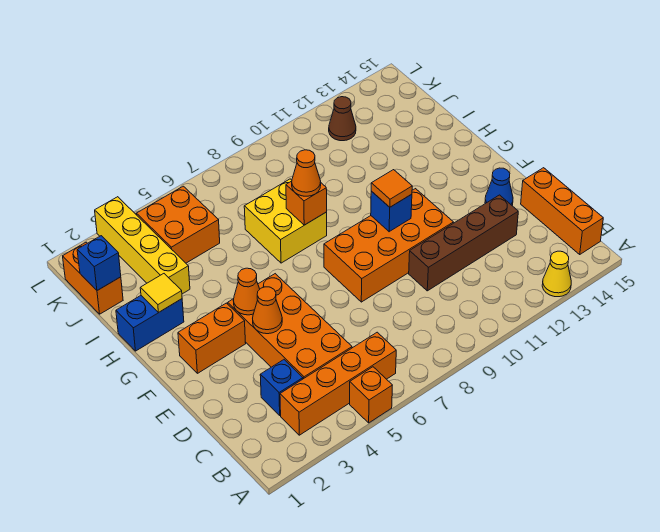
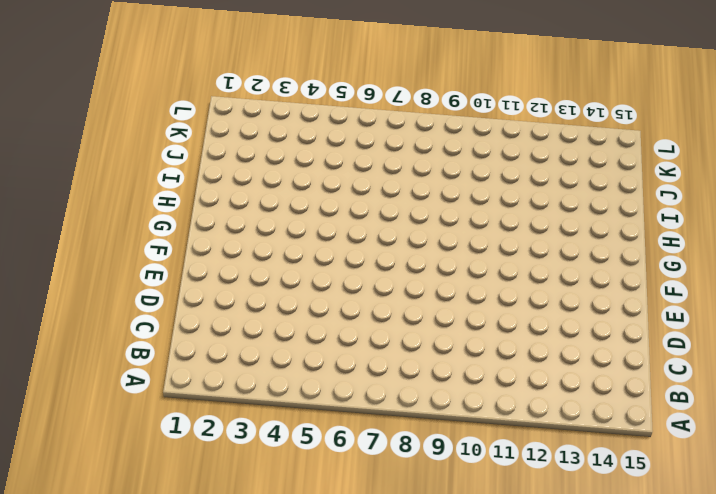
none -> orange 1x1 brick [350,367,392,423]
none -> yellow 1x1 cone [542,251,571,297]
none -> orange 1x4 brick [280,332,396,435]

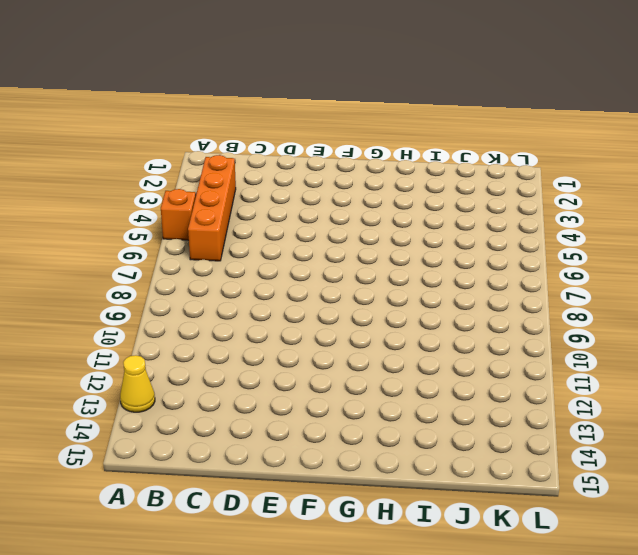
none -> orange 1x3 brick [521,168,603,254]
none -> blue 1x1 brick [260,360,303,415]
none -> orange 2x4 brick [228,274,352,379]

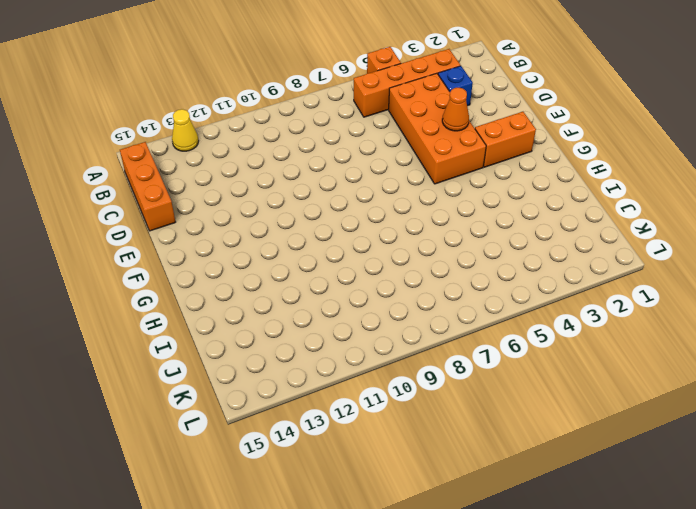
none -> brown 1x4 brick [409,195,518,291]
none -> orange 2x4 brick [324,189,453,302]
none -> blue 1x1 cone [485,168,513,205]

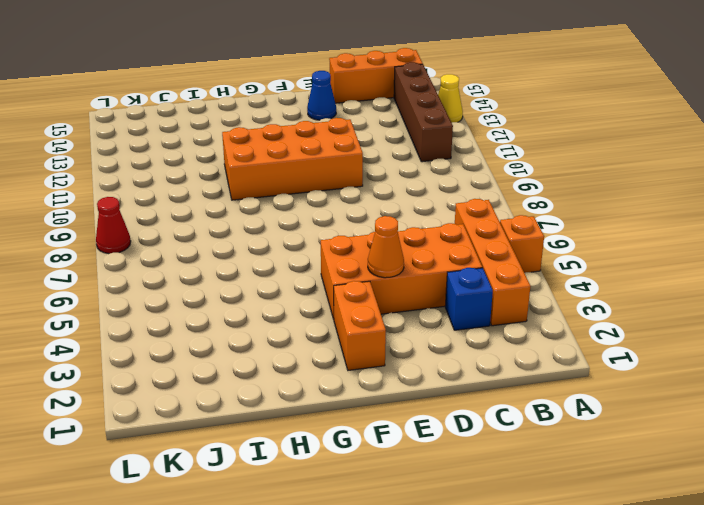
brown 1x4 brick [394,62,453,162] -> brown 1x4 brick moved to [409,195,518,291]
orange 2x4 brick [222,118,363,200] -> orange 2x4 brick turned to [324,189,453,302]
red 1x1 cone [96,197,131,254] -> none
none -> blue 1x2 brick [116,296,184,351]
none -> yellow 2x2 brick [244,179,327,263]
none -> yellow 1x4 brick [95,197,190,294]

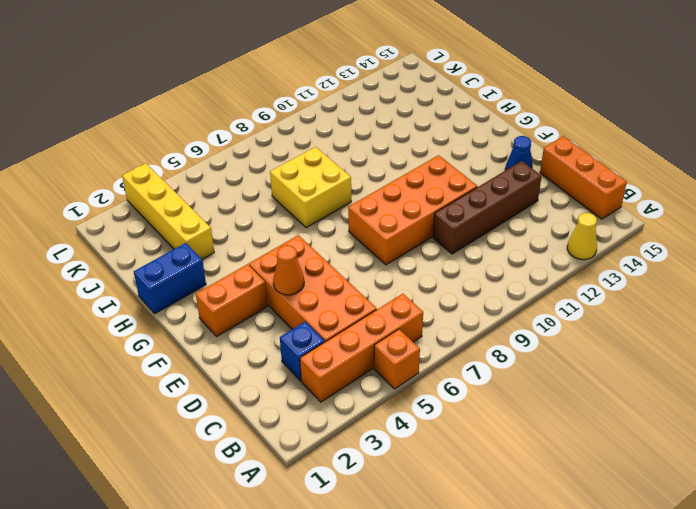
none -> orange 1x2 brick [63,242,123,314]
none -> orange 2x2 brick [137,186,220,263]
none -> brown 1x1 cone [329,97,356,141]

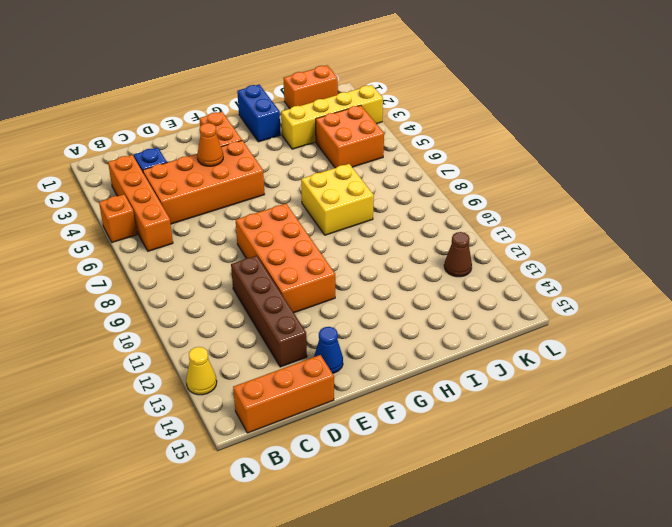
none -> orange 1x1 cone [233,268,260,315]
none -> blue 1x1 brick [371,191,412,232]
none -> yellow 1x1 tile [140,274,182,312]

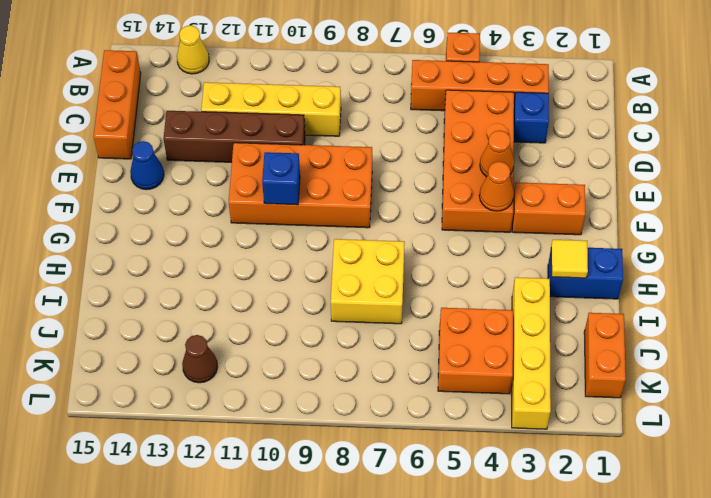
yellow 1x4 brick [201,82,341,136] -> none
none -> orange 1x1 brick [286,181,327,225]
none -> blue 1x1 brick [77,236,121,291]
none -> orange 1x1 tile [371,170,412,207]

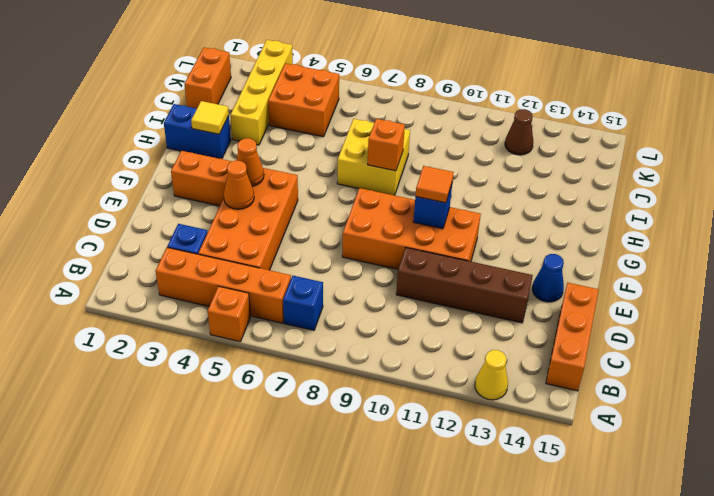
blue 1x1 brick [283,276,323,330] -> blue 1x1 brick moved to [77,236,121,291]
none -> orange 1x1 cone [292,150,321,196]

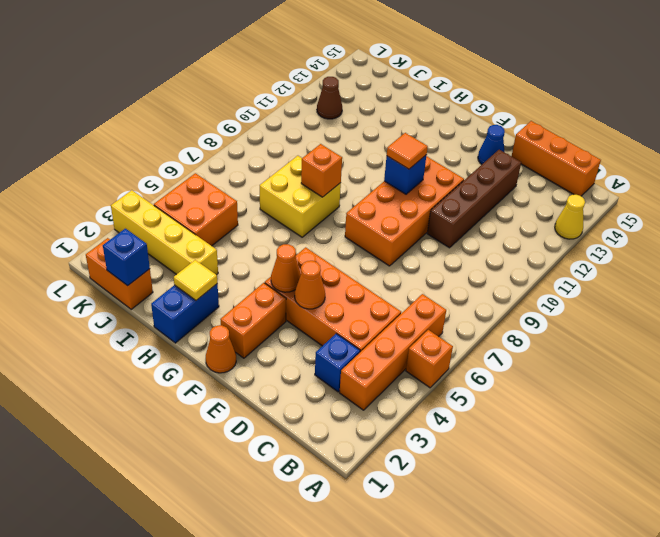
orange 1x1 cone [206,325,236,373] -> orange 1x1 cone moved to [292,150,321,196]

